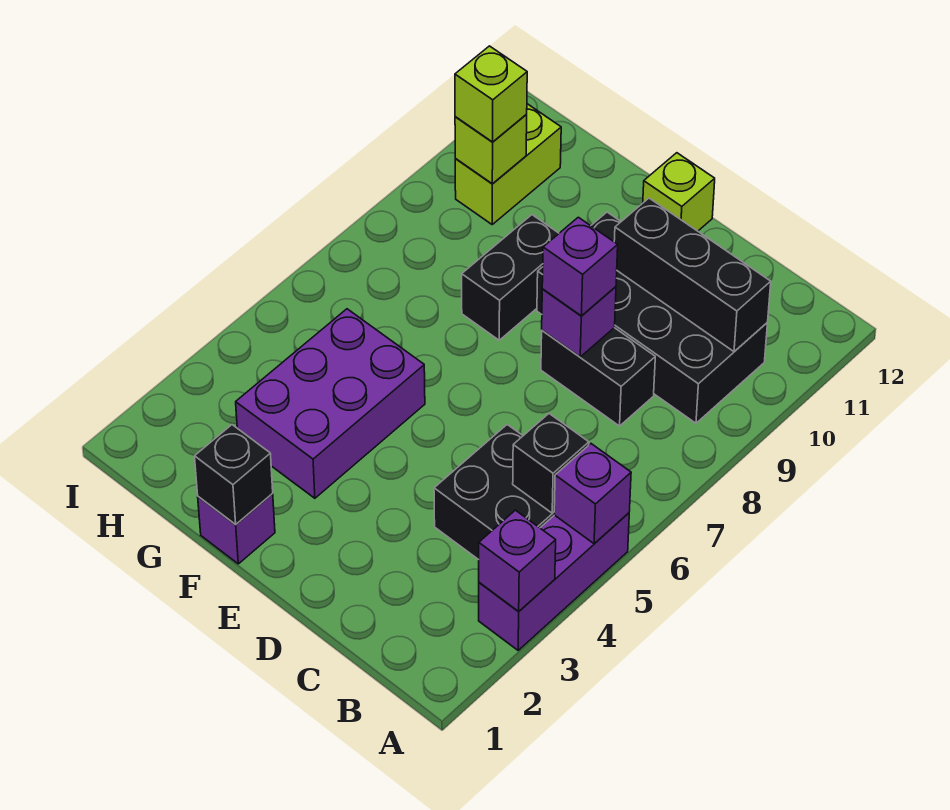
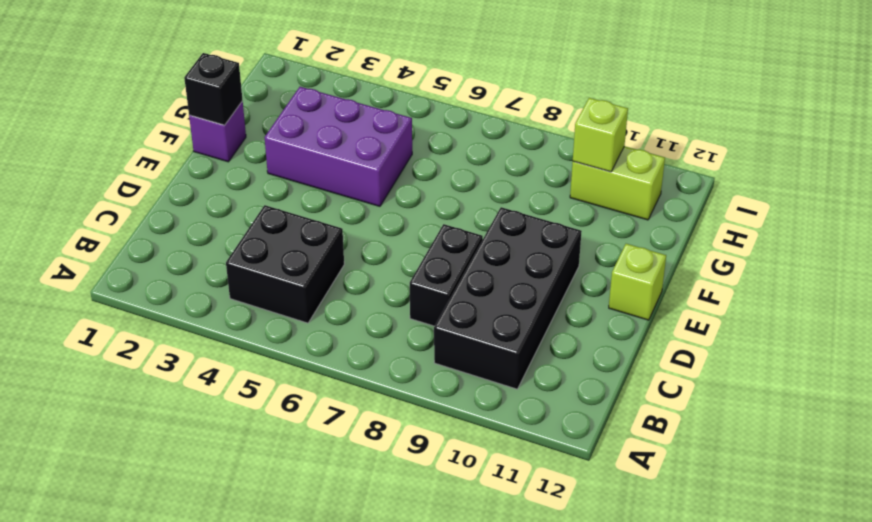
none -> purple 1x3 brick [479,513,629,650]
none -> black 1x2 brick [462,215,559,340]
none -> purple 1x1 brick [479,510,556,612]

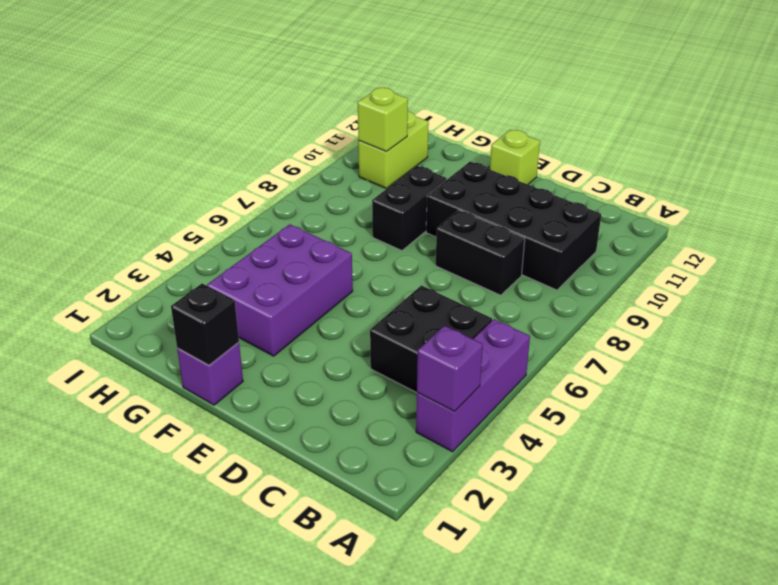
none -> purple 1x1 brick [554,444,631,544]
none -> black 1x1 brick [513,414,589,513]
none -> black 1x3 brick [614,198,771,351]

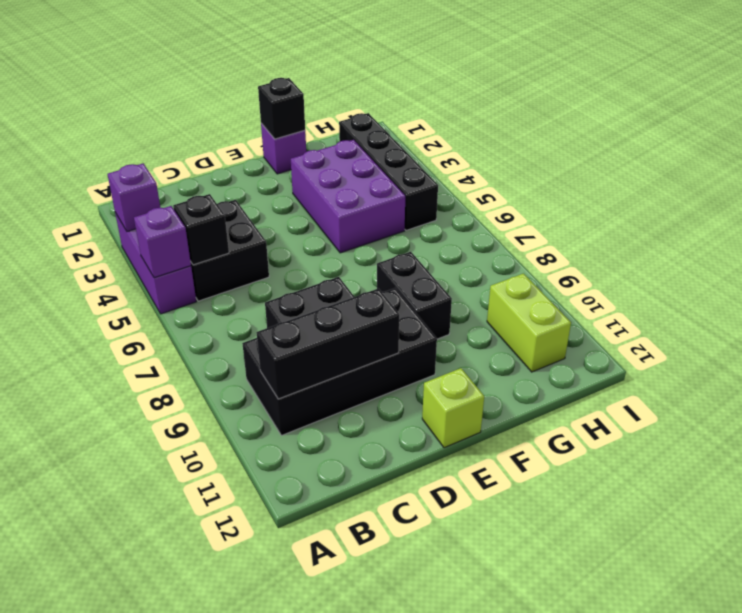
black 1x4 brick [339,113,438,230] -> none
none -> purple 1x1 brick [542,287,616,357]
none -> lime 1x1 brick [455,114,527,184]
none -> purple 1x1 brick [542,217,618,316]

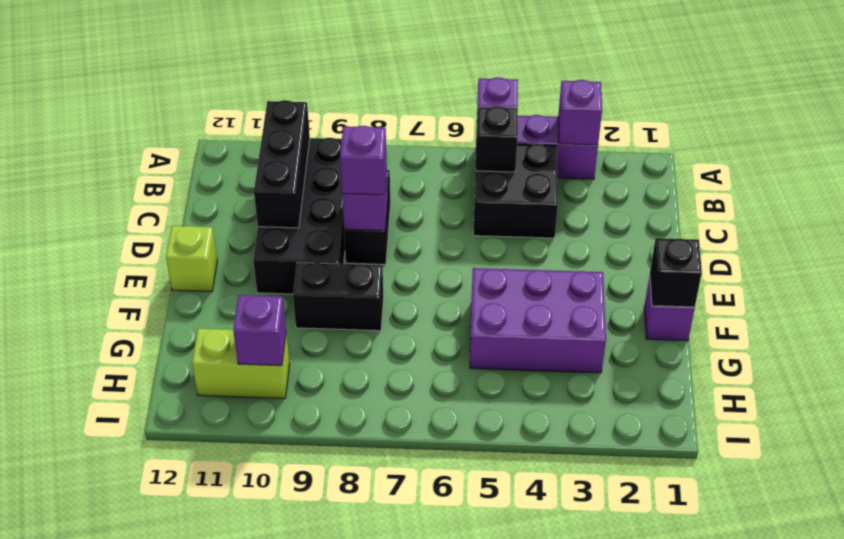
purple 1x1 brick [233,295,286,366] -> lime 1x1 brick [455,114,527,184]
none -> lime 1x1 brick [455,46,527,142]

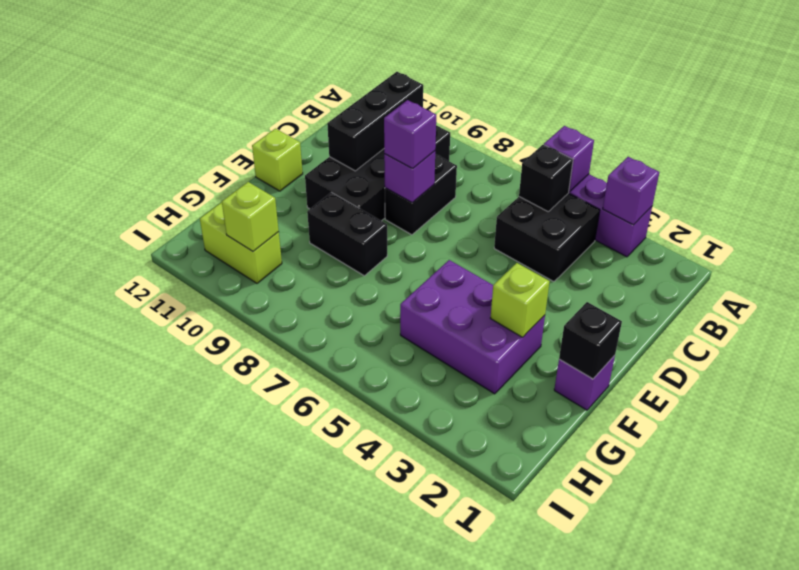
lime 1x1 brick [490,263,550,337] -> lime 1x1 brick moved to [455,46,527,142]

